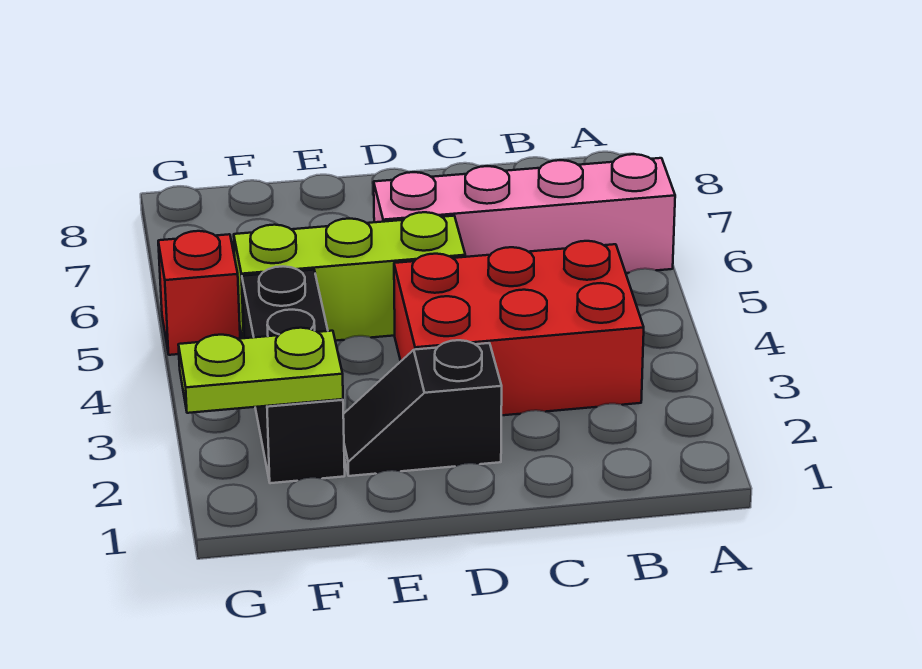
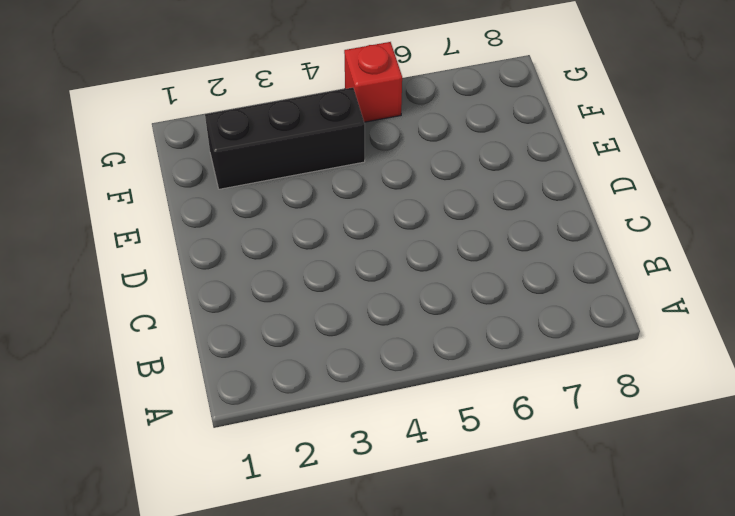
none -> pink 1x4 brick [374,154,675,273]
none -> red 2x3 brick [394,241,644,415]

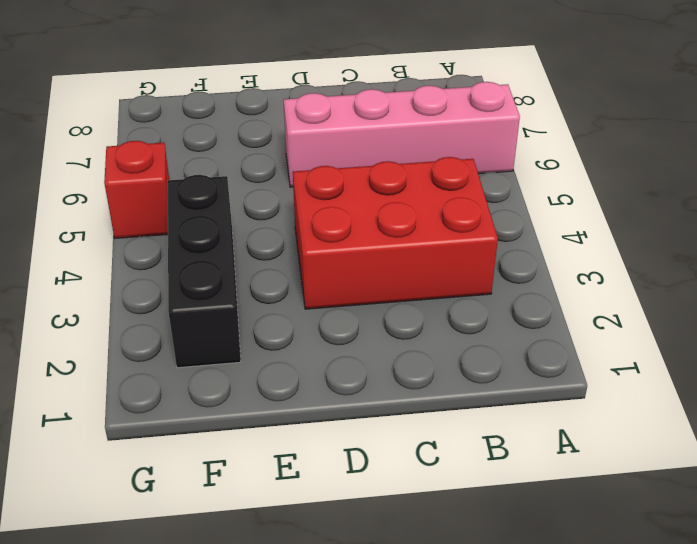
none -> black 1x2 slope [343,340,502,476]
none -> lime 1x3 brick [234,212,465,341]

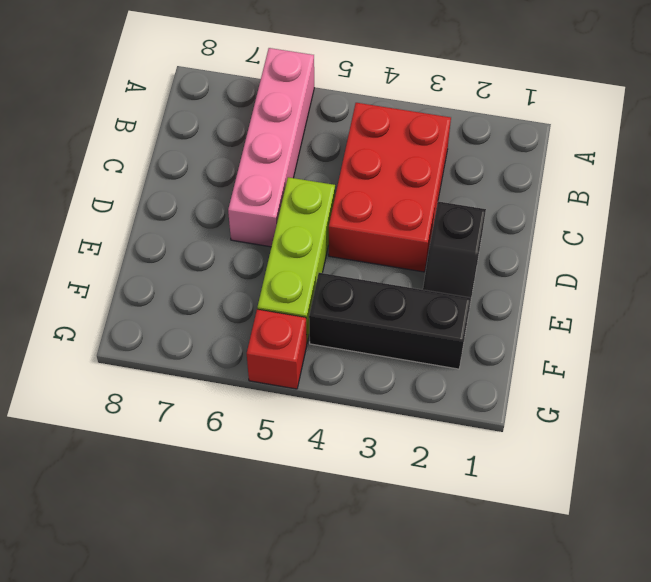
none -> lime 1x2 plate [178,328,343,413]

